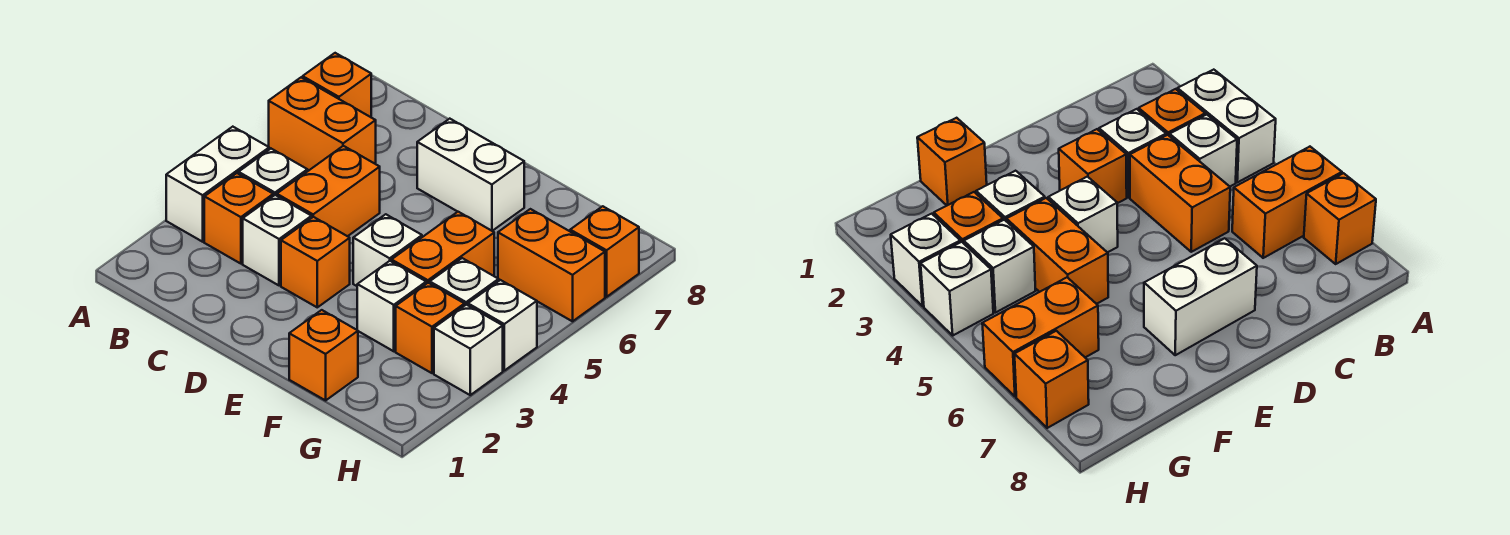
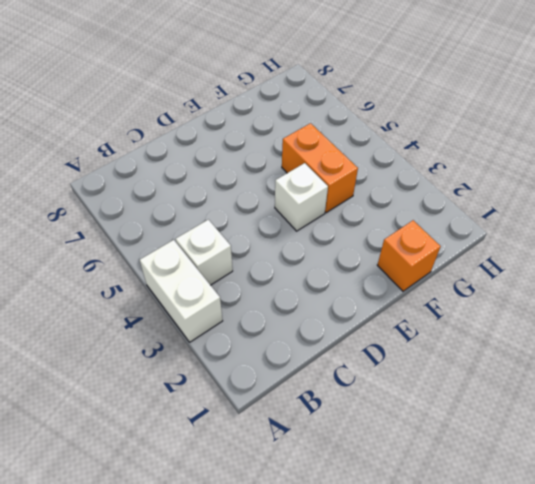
none -> orange 1x2 brick [269,78,376,170]
none -> orange 1x1 brick [303,53,371,117]
none -> orange 1x1 brick [204,173,273,264]

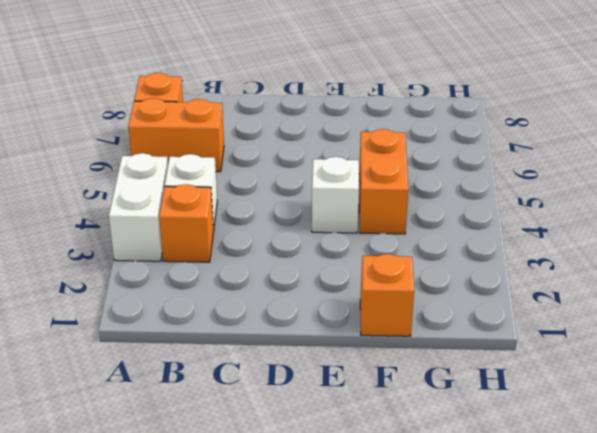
none -> white 1x1 brick [243,195,312,285]
none -> orange 1x2 brick [277,146,380,236]
none -> orange 1x1 brick [281,217,350,307]

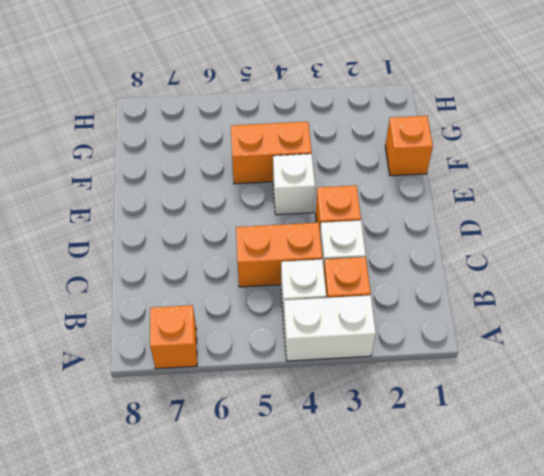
none -> orange 1x2 brick [269,78,376,170]
none -> white 1x2 brick [417,119,524,231]
none -> white 1x1 brick [357,261,426,351]

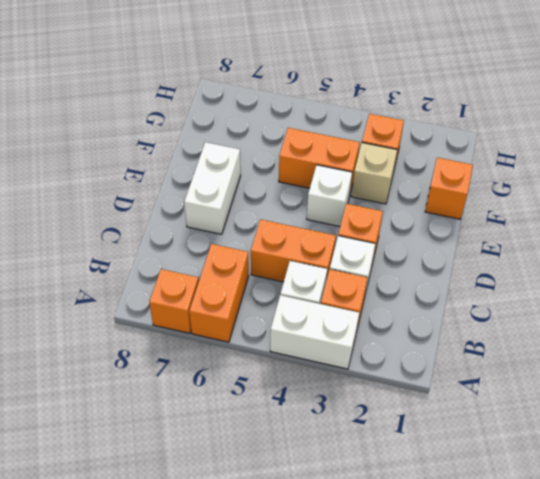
tan 1x1 brick [351,143,397,204] -> white 1x1 brick [357,261,426,351]
none -> white 1x1 brick [430,258,499,305]
none -> orange 1x2 brick [498,209,605,321]
none -> white 1x1 brick [434,305,503,395]

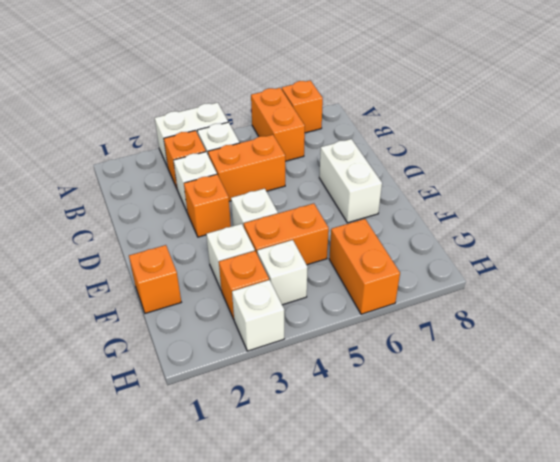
none -> white 1x1 brick [468,280,537,370]
none -> orange 1x1 brick [570,206,639,297]

